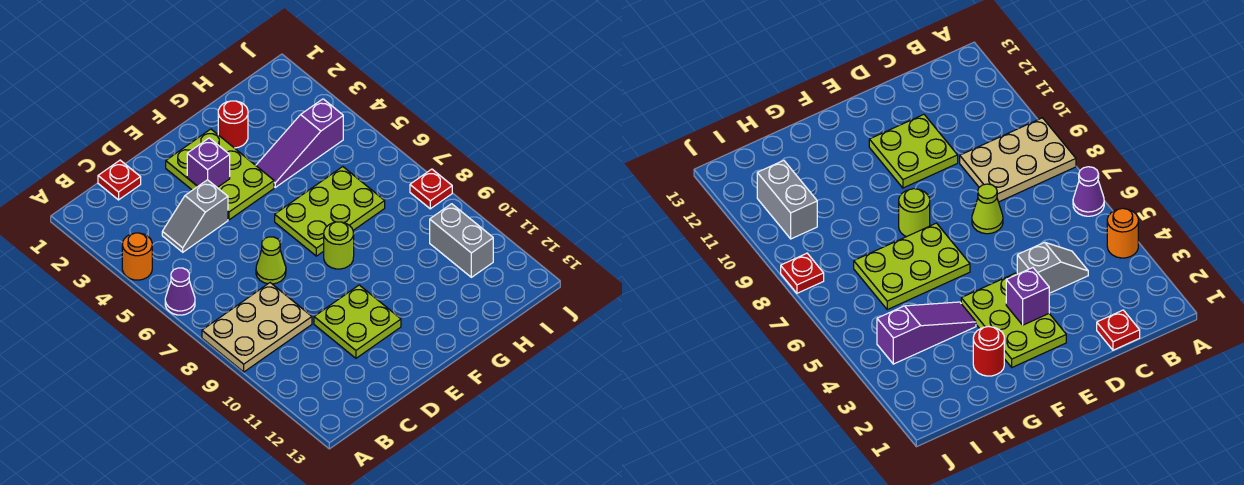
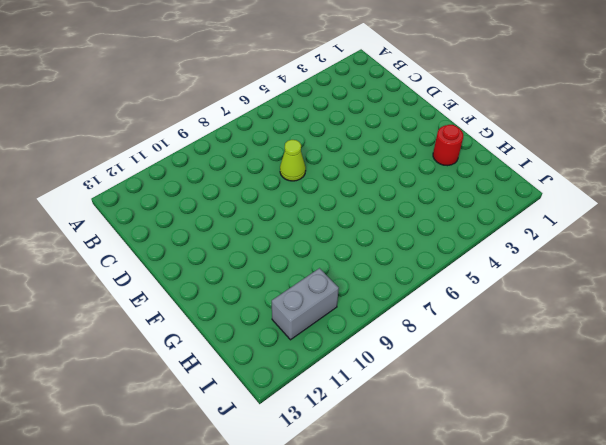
none -> orange 1x1 round brick [122,233,152,280]
none -> purple 1x1 cone [165,268,195,315]
none -> tan 2x3 plate [202,283,312,372]

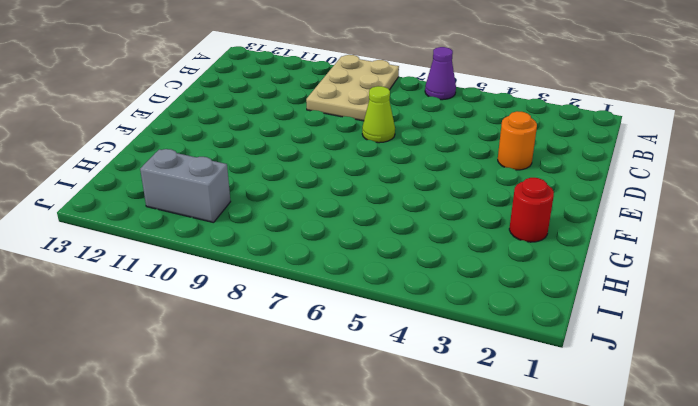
orange 1x1 round brick [498,111,537,170] -> orange 1x1 round brick moved to [122,233,152,280]
none -> red 1x1 plate [98,160,141,200]
none -> grey 1x2 slope [162,180,228,252]
none -> lime 2x2 plate [314,285,401,358]

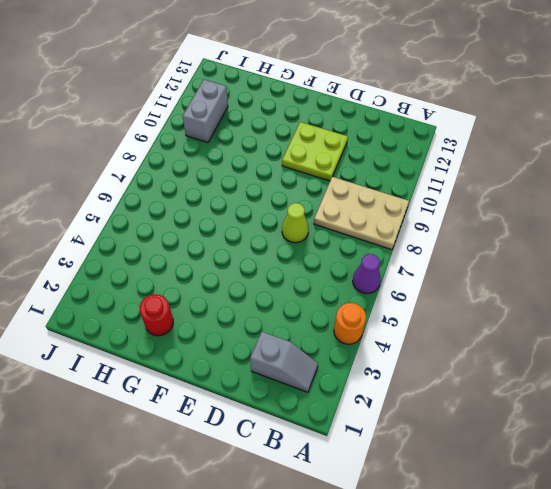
grey 1x2 slope [250,332,318,392] -> grey 1x2 slope moved to [162,180,228,252]
none -> red 1x1 plate [98,160,141,200]
none -> lime 2x3 plate [166,129,274,220]
none -> lime 2x3 plate [275,167,385,256]

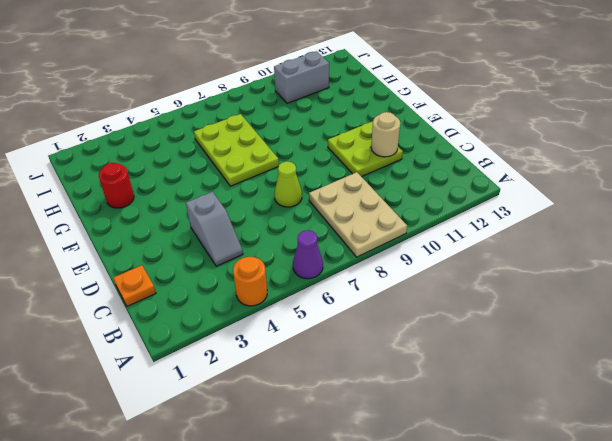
orange 1x1 plate [113,265,156,306] -> red 1x1 plate [98,160,141,200]
tan 1x1 round brick [371,112,400,157] -> none
none -> lime 2x3 plate [166,129,274,220]
none -> lime 1x1 round brick [324,222,354,269]
none -> purple 1x3 slope [256,99,343,187]

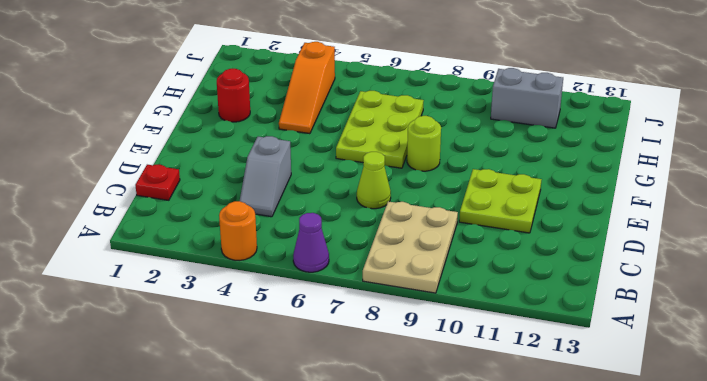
orange 1x3 slope [279,42,335,134] -> purple 1x3 slope [256,99,343,187]
none -> lime 2x3 plate [166,129,274,220]
none -> red 1x1 plate [410,169,452,209]
none -> purple 1x1 brick [187,138,230,187]

